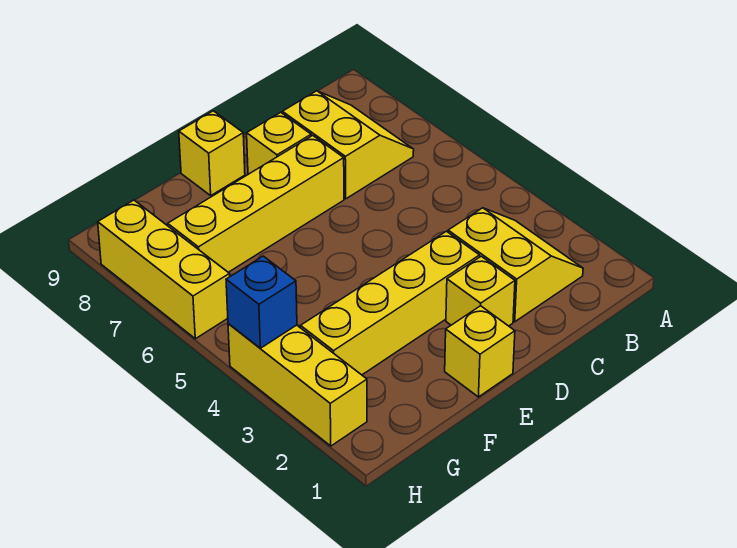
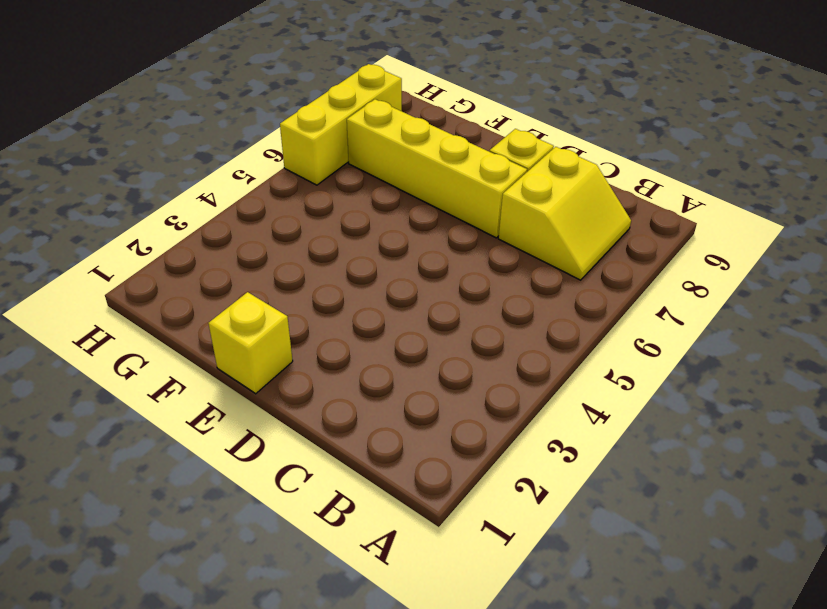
none -> yellow 2x2 slope [448,208,583,322]
none -> yellow 1x1 brick [446,256,515,326]

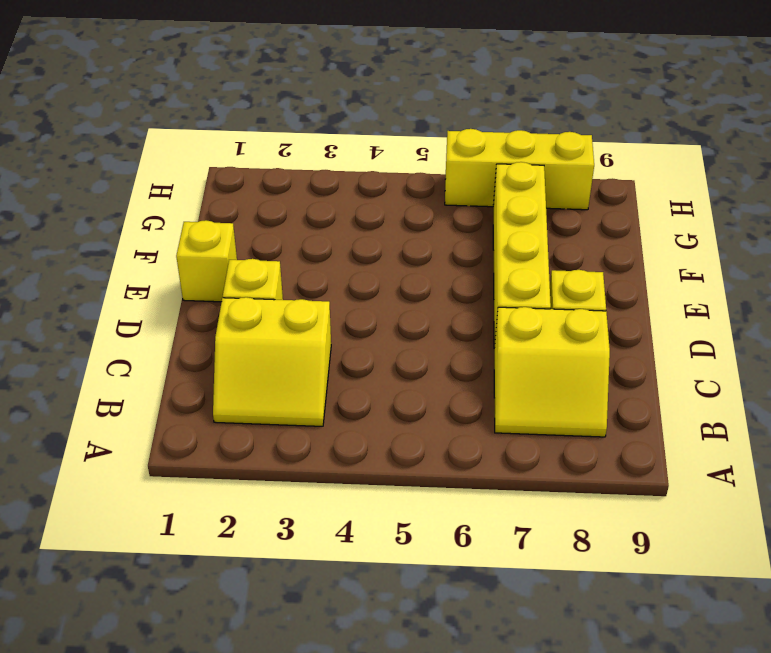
none -> yellow 1x4 brick [301,231,480,375]
none -> yellow 1x1 brick [179,111,245,195]

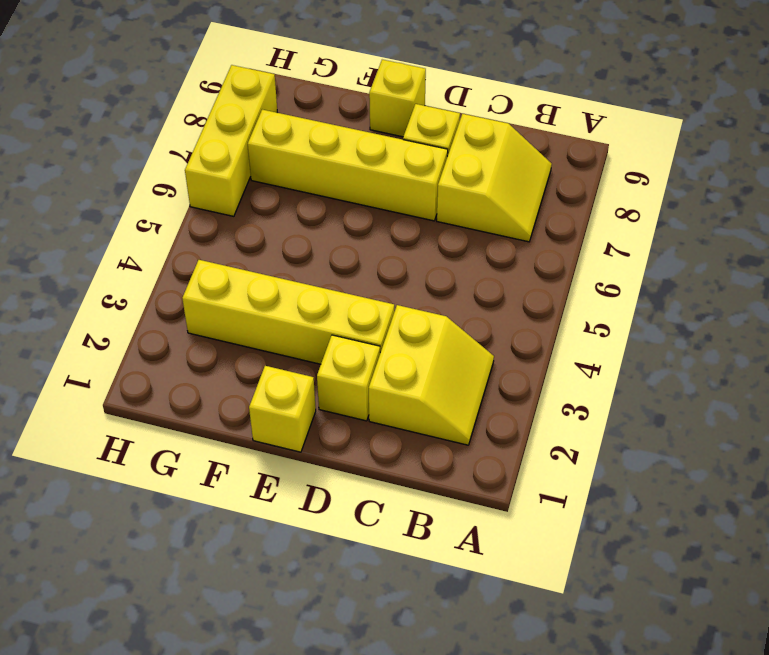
none -> yellow 1x3 brick [228,324,367,446]
none -> blue 1x1 brick [226,256,297,348]

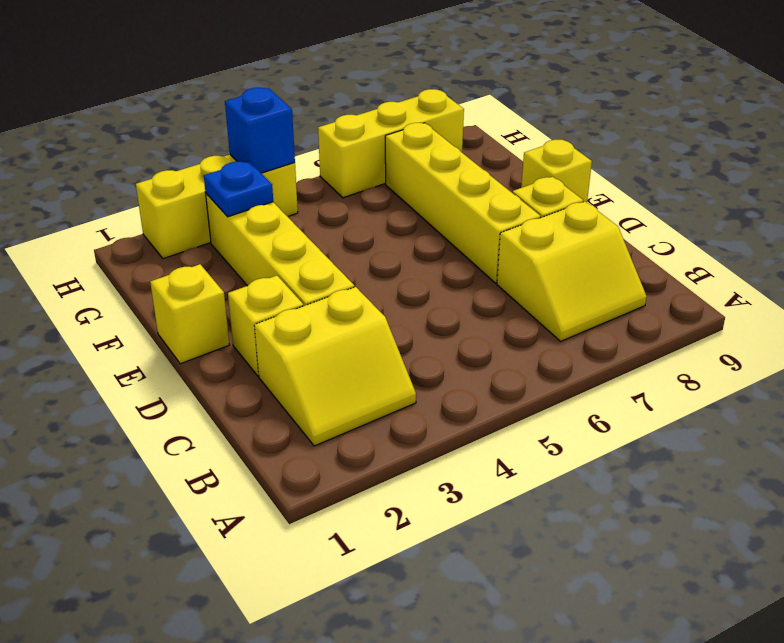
blue 1x1 plate [204,161,273,217] -> none

